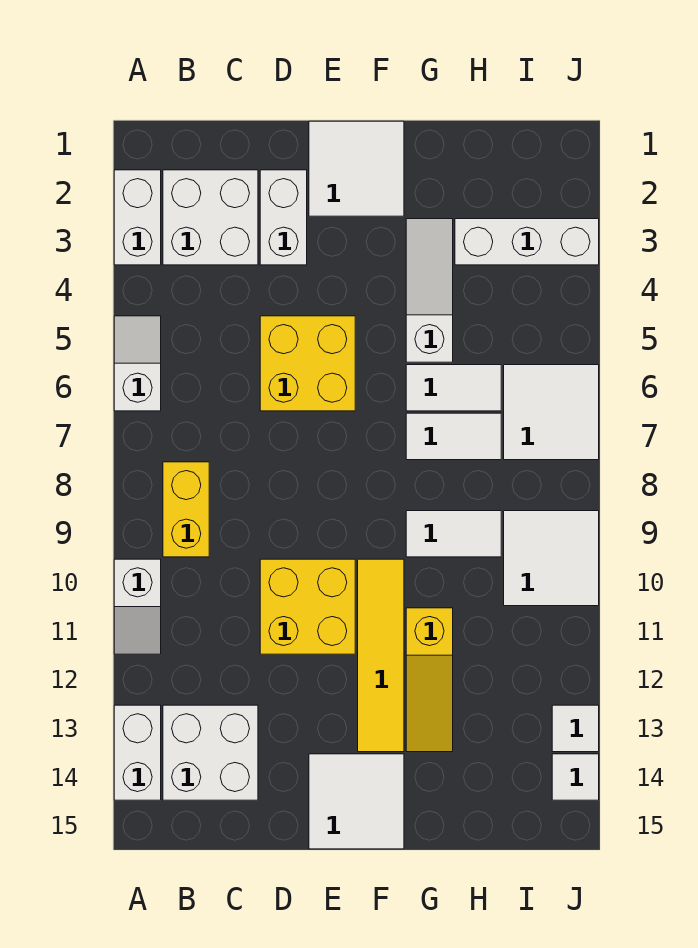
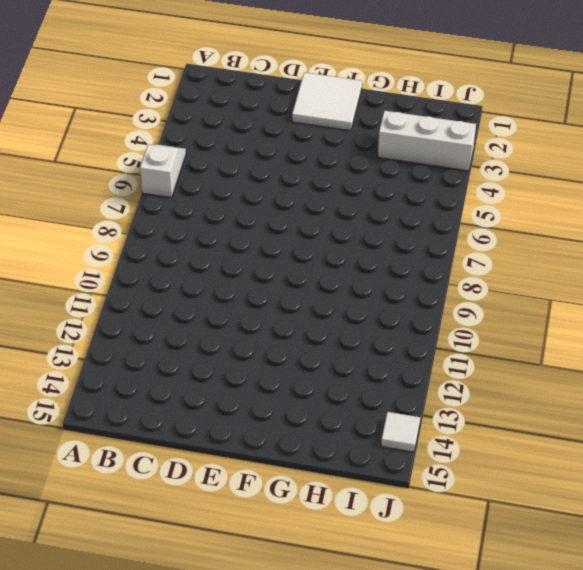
none -> white 1x2 brick [114,170,161,265]
none -> white 1x2 slope [114,559,161,654]
none -> white 1x2 brick [114,705,161,800]

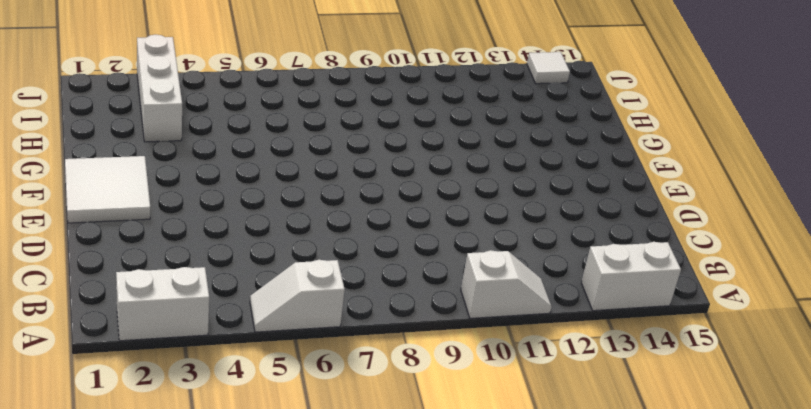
none -> white 2x2 brick [163,170,258,265]
none -> yellow 1x2 brick [163,462,209,557]
none -> white 2x2 brick [163,705,258,800]

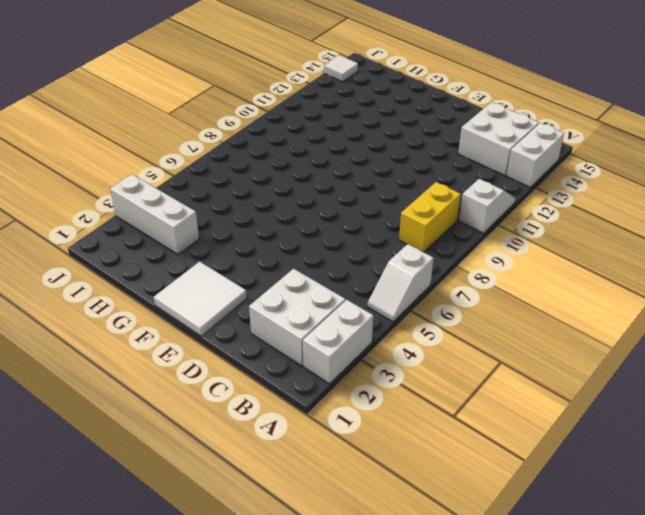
none -> white 1x2 brick [260,170,307,265]
none -> yellow 2x2 brick [260,316,355,411]
none -> yellow 2x2 brick [260,559,355,654]

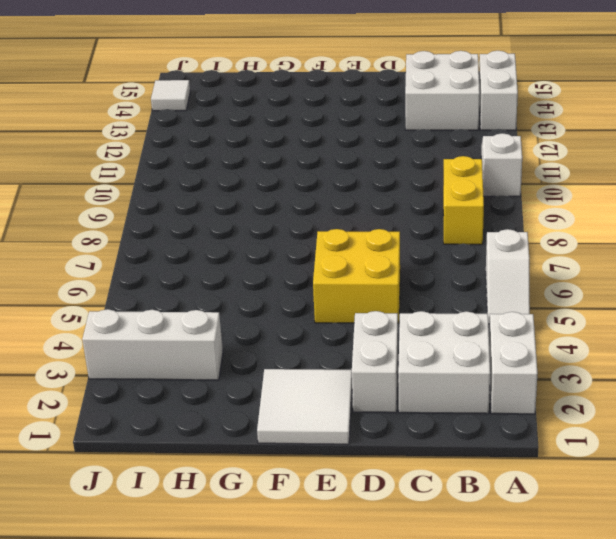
none -> yellow 2x2 brick [260,559,355,654]
none -> white 2x2 tile [309,754,404,849]
none -> yellow 1x4 tile [358,559,404,752]

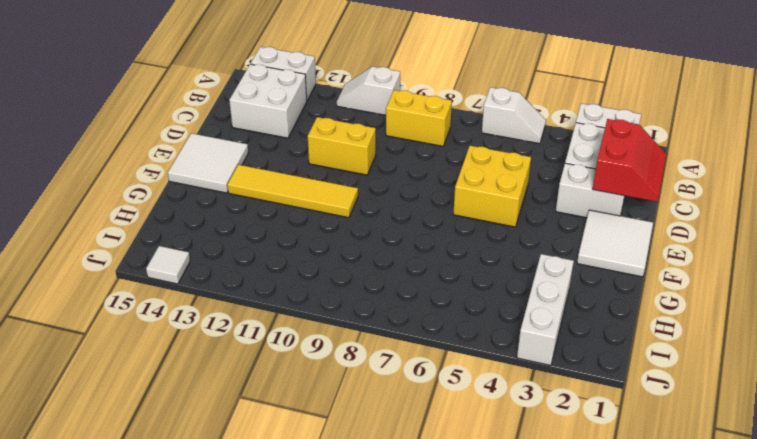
red 2x2 slope [593,119,667,202] -> none
yellow 1x2 brick [308,117,376,175] -> yellow 2x2 brick [260,559,355,654]
none -> white 1x3 slope [406,219,453,362]
none -> white 1x2 tile [406,365,501,411]
none -> white 1x2 tile [406,413,501,460]

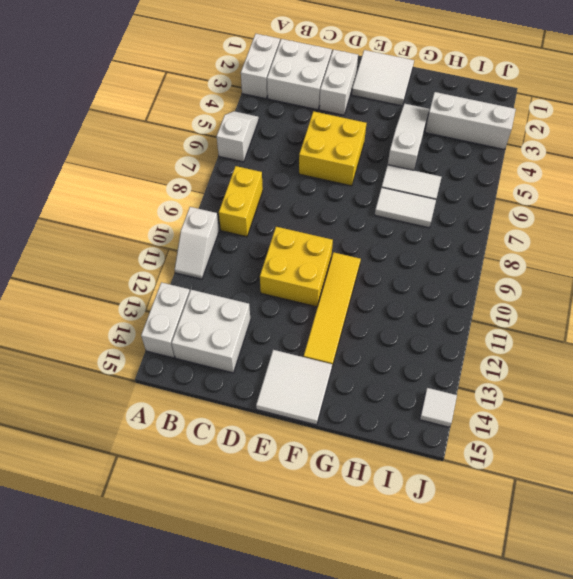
none -> white 1x2 tile [406,511,501,557]
none -> yellow 1x3 slope [406,608,453,752]
none -> white 2x2 tile [504,365,599,460]

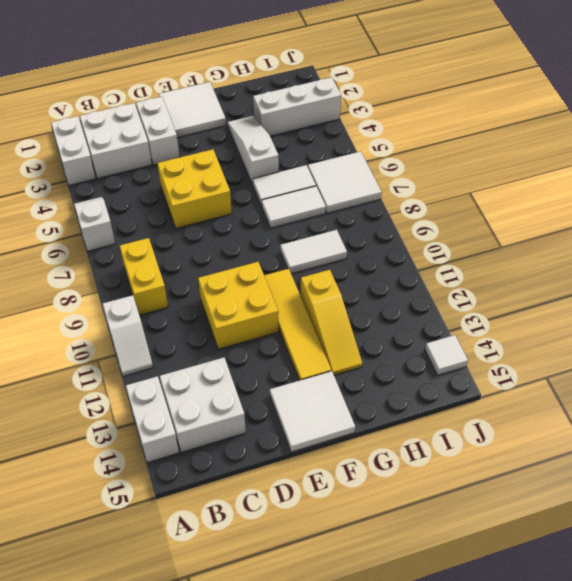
none -> white 2x2 tile [504,511,599,606]
none -> white 1x1 tile [552,705,599,752]

